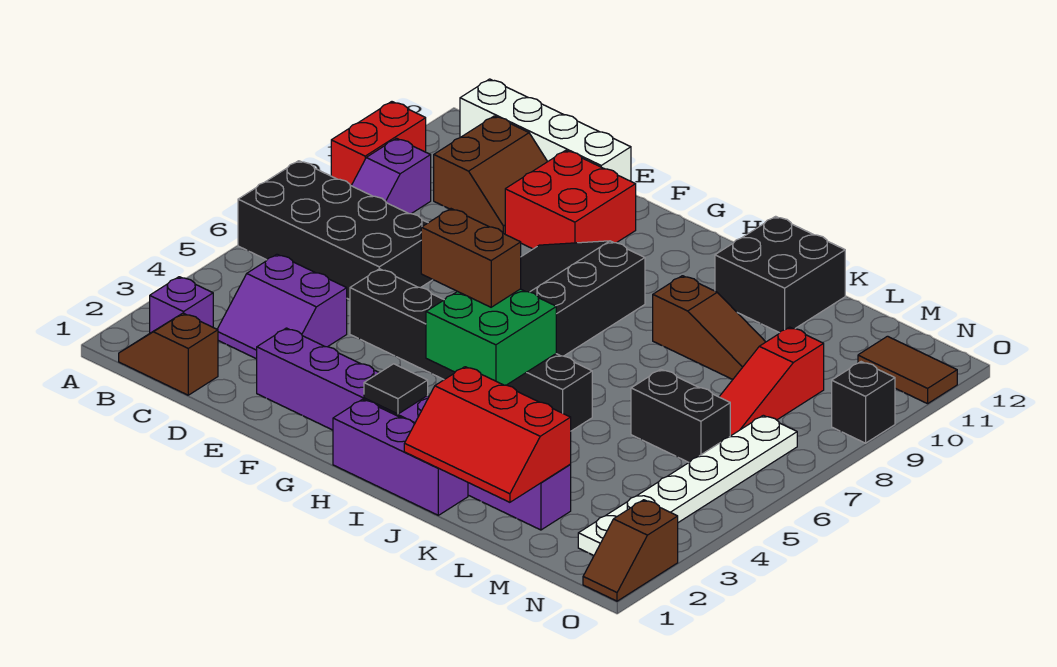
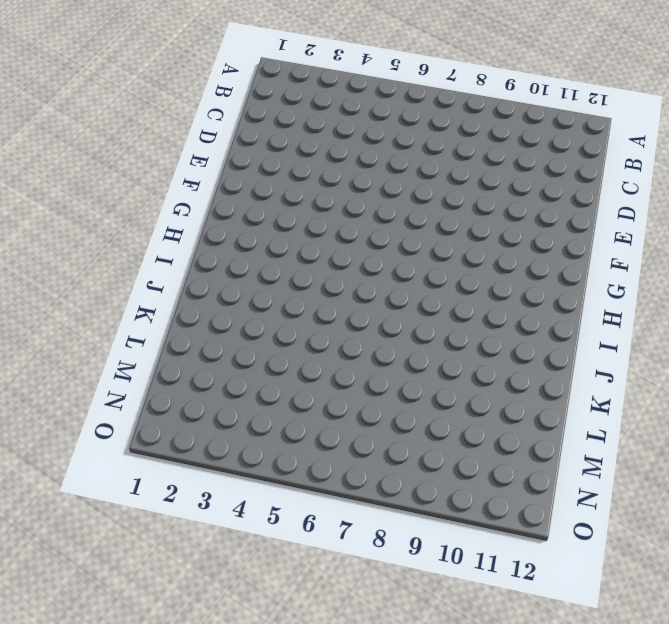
none -> black 2x4 brick [238,161,433,300]
none -> red 1x2 brick [331,102,426,186]
none -> brown 1x2 slope [119,313,218,395]

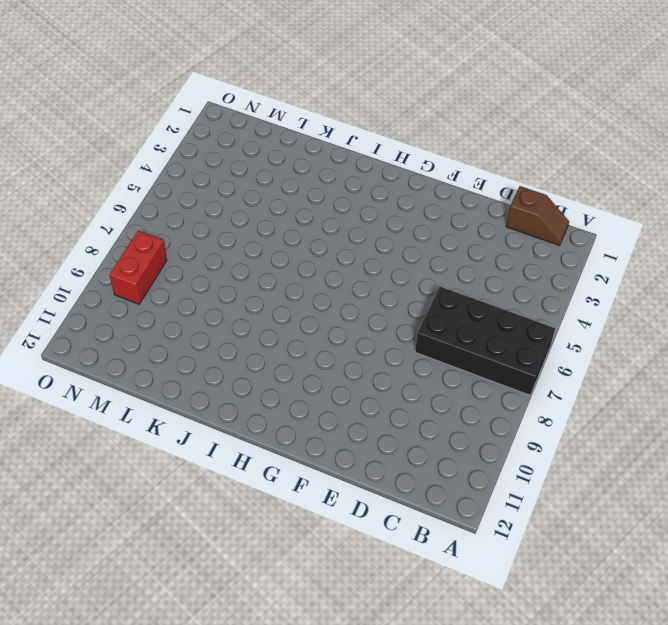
red 1x2 brick [110,231,167,304] -> red 1x2 brick moved to [331,102,426,186]
none -> purple 1x1 brick [150,277,213,333]
none -> purple 1x2 slope [351,138,431,214]
none -> white 1x4 brick [460,79,631,181]

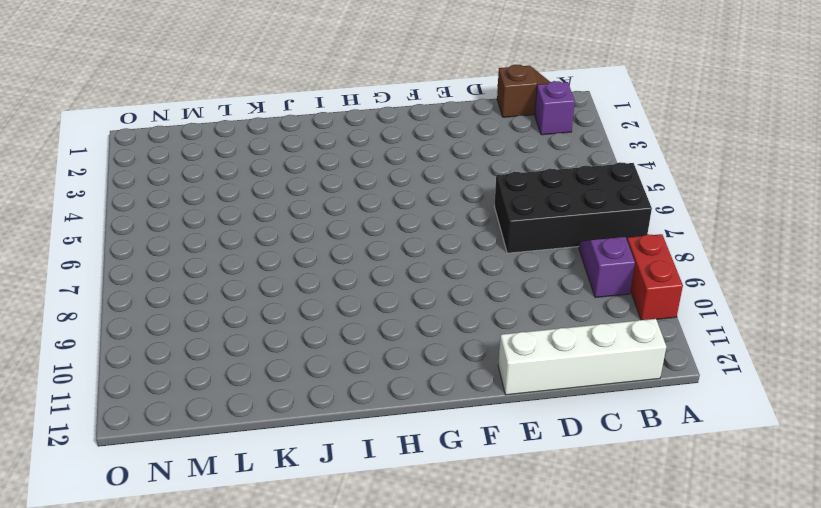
none -> purple 2x2 slope [217,254,347,359]
none -> brown 2x2 slope [434,116,548,234]
none -> purple 1x8 brick [257,328,571,530]

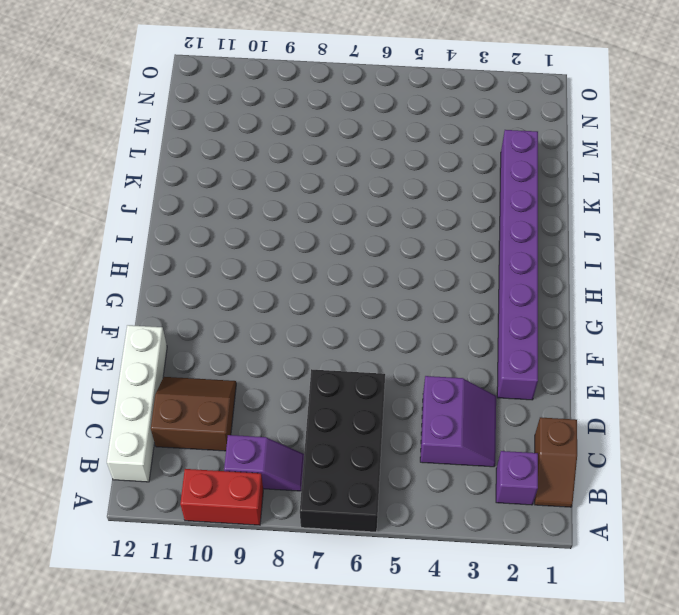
none -> black 1x6 brick [350,269,592,431]
none -> red 2x2 brick [505,150,636,249]
none -> black 3x3 slope [521,241,645,356]

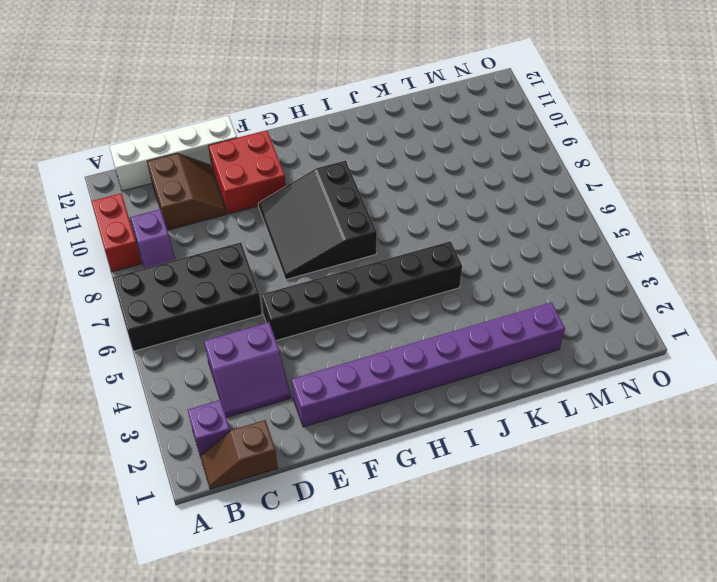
none -> purple 1x3 brick [333,399,468,515]
none -> brown 1x3 slope [653,276,765,380]
none -> black 2x2 brick [715,216,845,333]

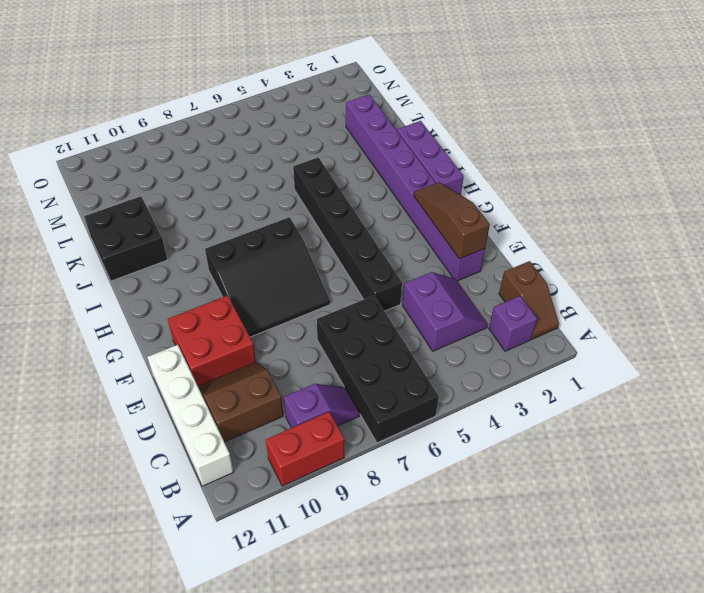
brown 1x3 slope [414,182,490,259] -> brown 1x3 slope moved to [653,276,765,380]
none -> black 1x2 brick [631,369,730,462]
none -> red 1x3 slope [719,327,824,436]
none -> white 1x6 plate [578,415,797,555]

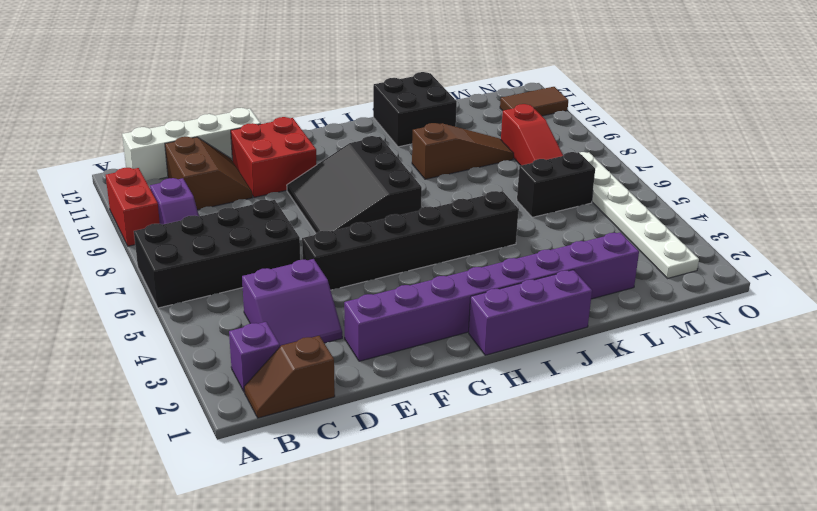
none -> brown 1x2 slope [583,500,678,601]
none -> black 1x1 brick [832,362,895,443]
none -> black 1x1 tile [364,364,428,414]

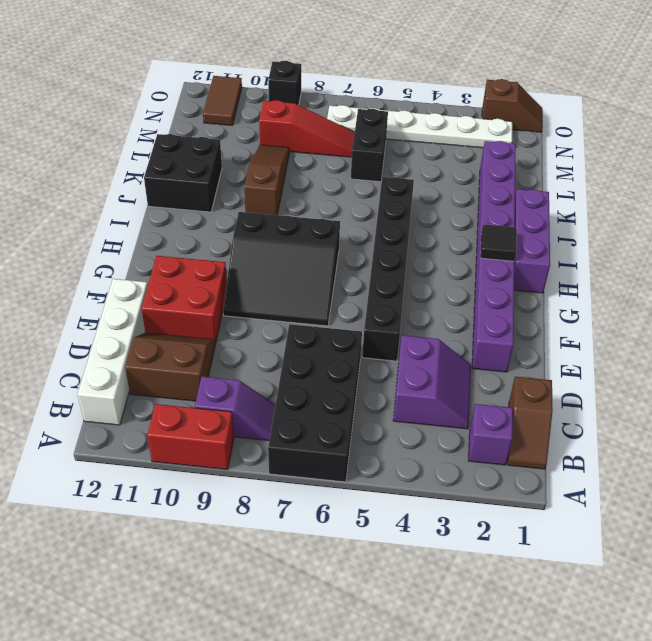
none -> green 2x2 brick [426,289,556,385]
none -> red 2x3 slope [404,367,571,502]
none -> brown 1x2 brick [421,209,521,307]

